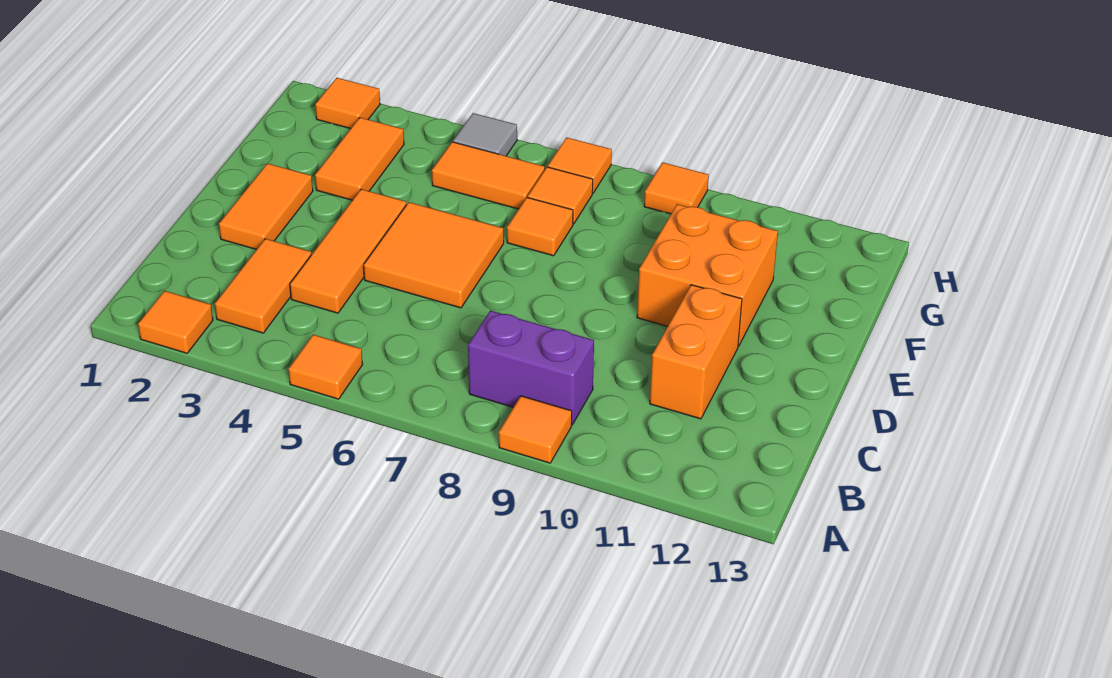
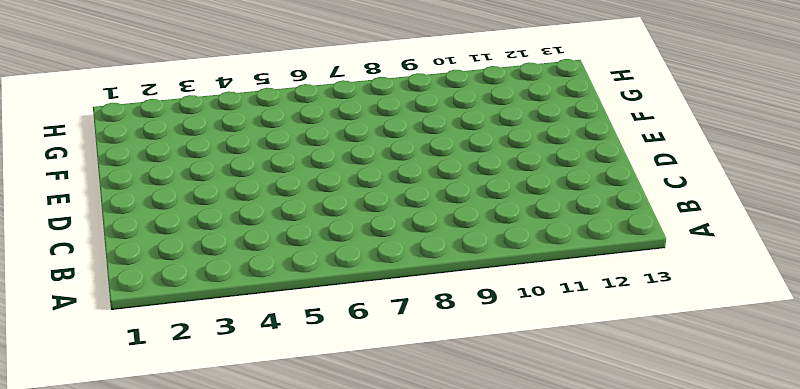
none -> orange 1x1 tile [138,291,213,353]
none -> orange 1x1 tile [289,335,363,399]
none -> orange 1x1 tile [499,396,572,463]

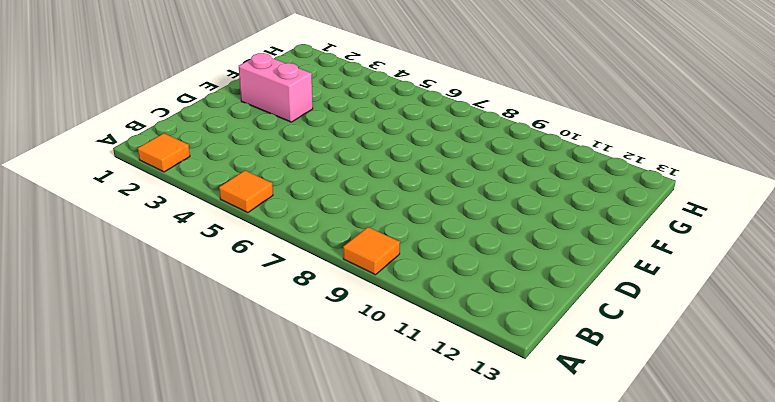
pink 1x2 brick [239,53,313,122] -> orange 1x2 tile [219,163,313,250]
none -> orange 1x2 tile [215,239,311,333]
none -> purple 1x2 brick [468,310,594,425]
none -> orange 1x3 tile [290,189,406,313]

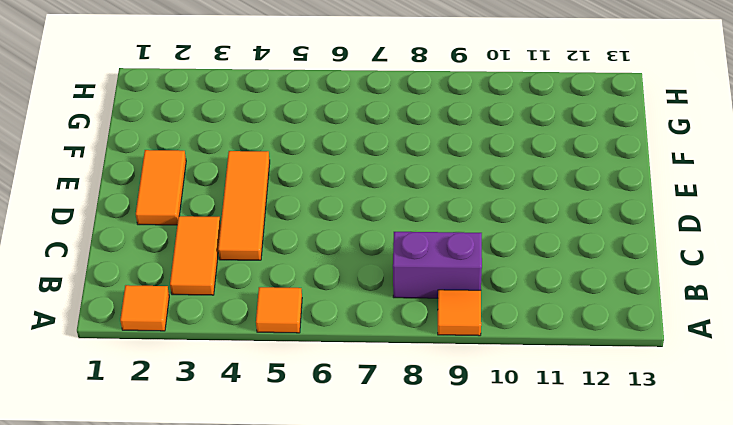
none -> orange 1x2 brick [650,285,742,419]
none -> orange 2x2 tile [364,202,504,308]
none -> orange 2x2 brick [637,204,778,346]

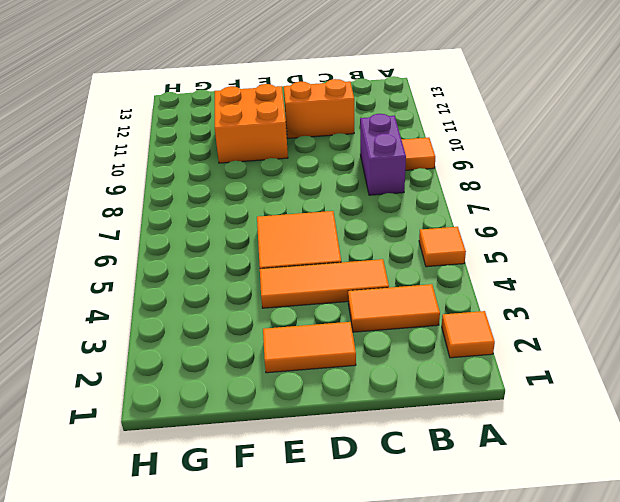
none -> orange 1x2 tile [315,118,404,200]
none -> orange 1x1 tile [507,197,573,256]
none -> orange 1x2 tile [432,142,545,209]

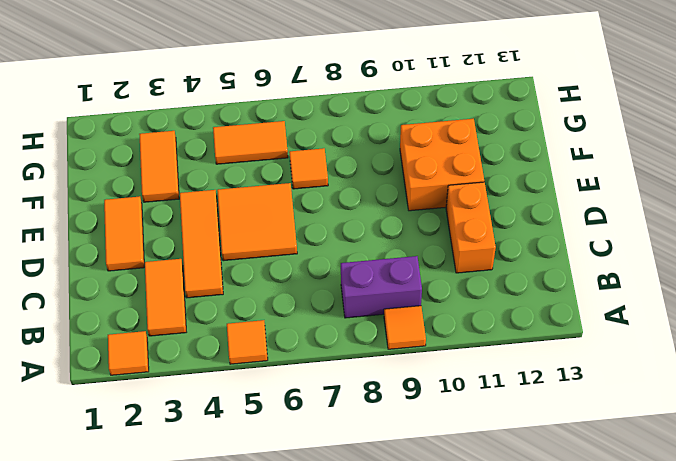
none -> orange 1x1 tile [528,167,593,224]
none -> orange 1x1 tile [315,78,380,129]
none -> grey 1x1 tile [453,113,517,156]

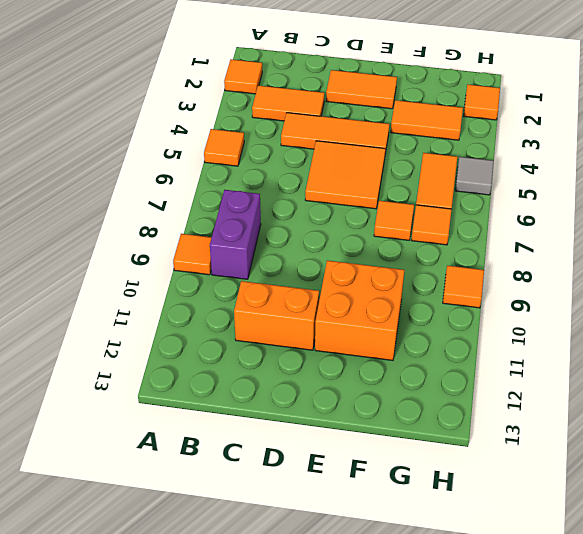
none -> orange 1x1 tile [548,137,612,193]

